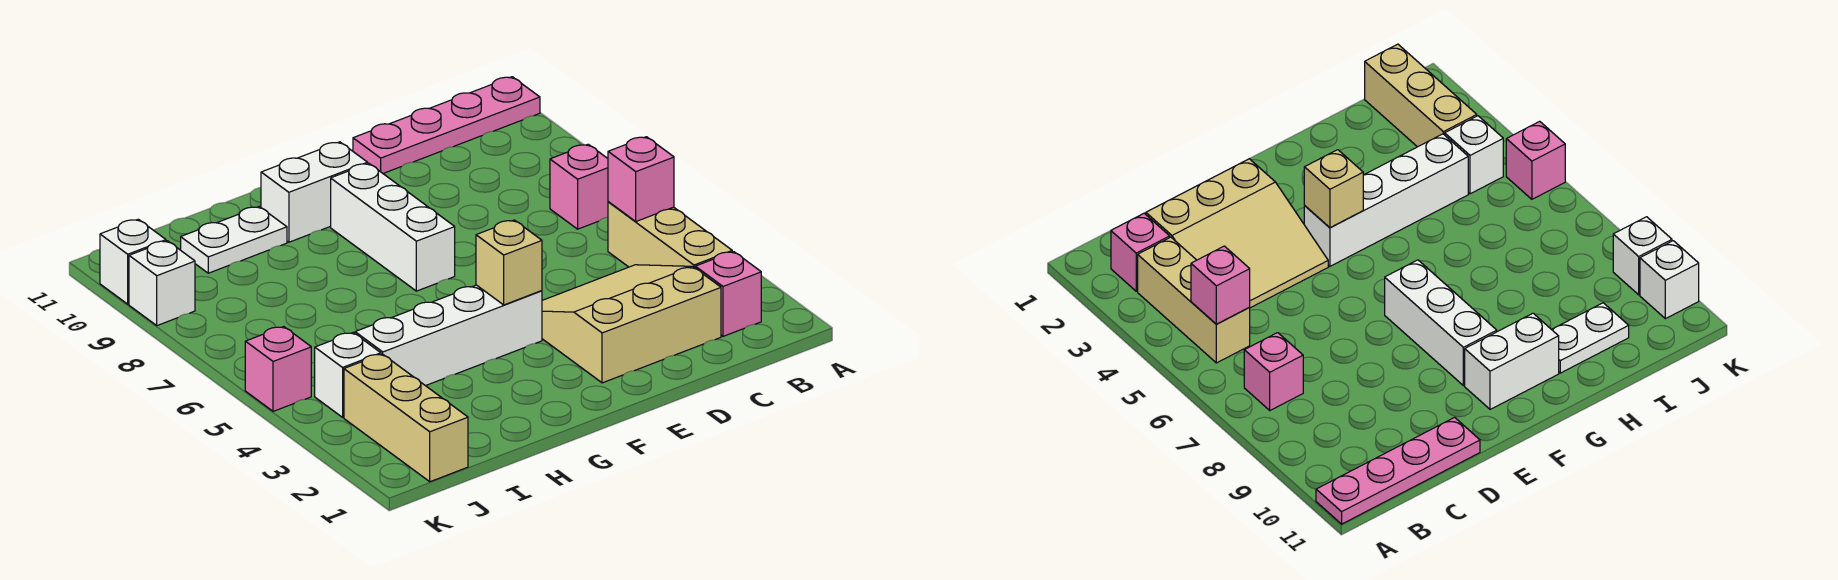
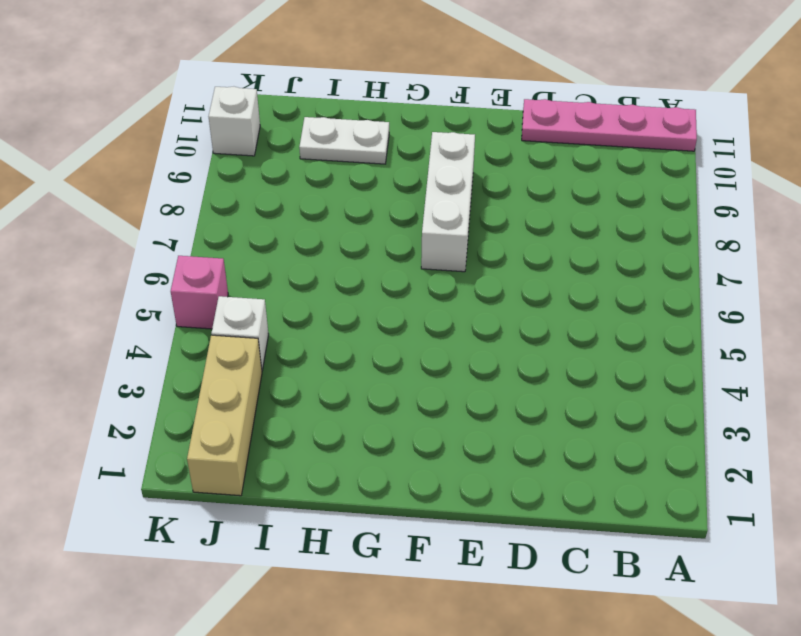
none -> pink 1x1 brick [695,252,761,336]
none -> tan 1x3 brick [608,202,732,268]
none -> pink 1x1 brick [550,144,608,229]

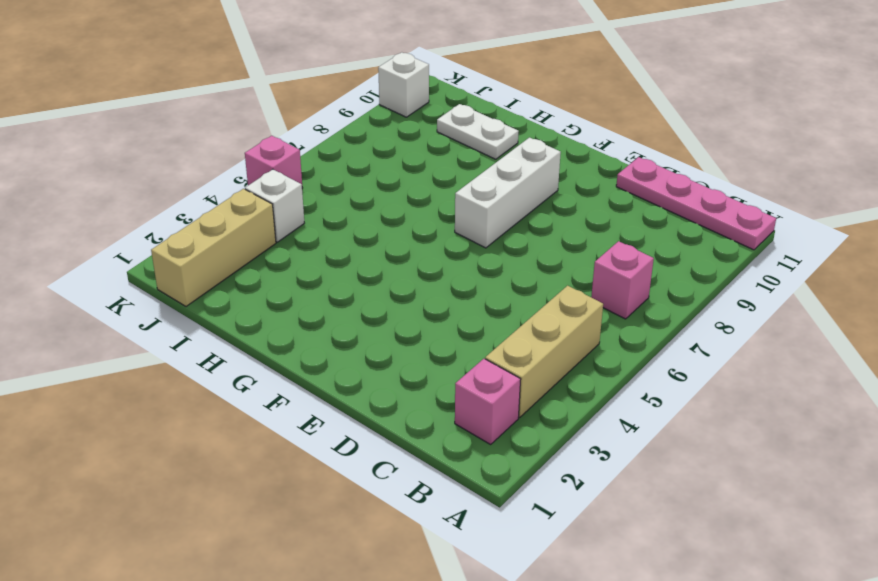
none -> tan 3x3 slope [542,265,721,383]
none -> white 1x4 brick [355,285,542,386]
none -> white 1x2 brick [261,142,368,242]

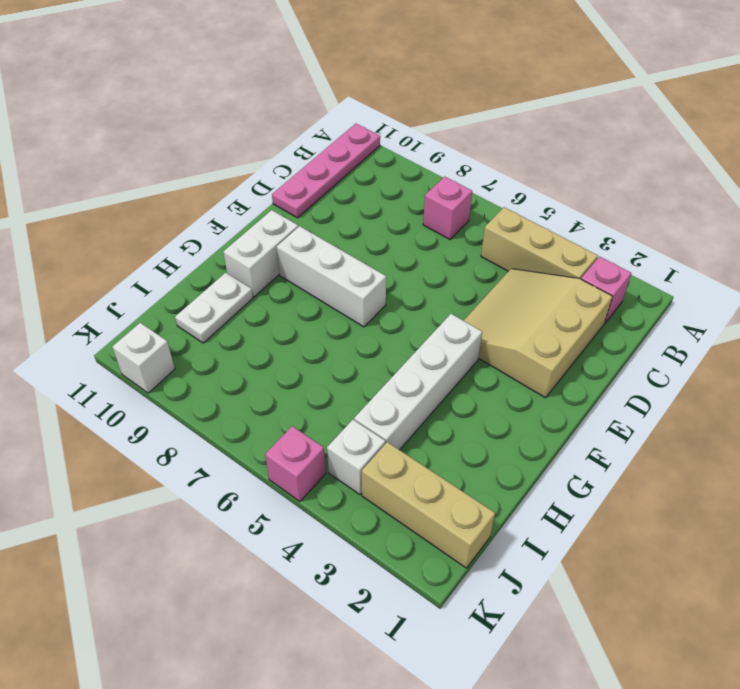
none -> white 1x1 brick [129,241,195,326]
none -> pink 1x1 brick [608,137,674,222]
none -> tan 1x1 brick [476,220,542,305]

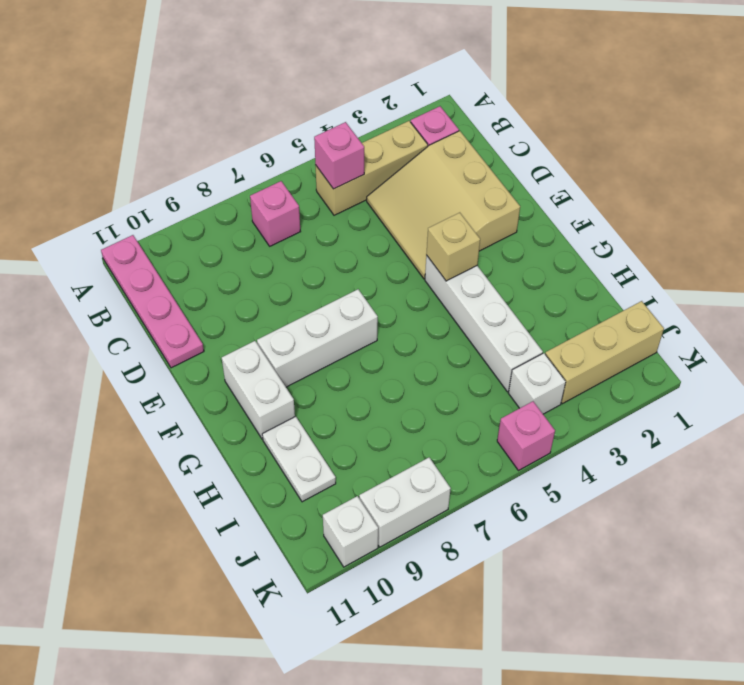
white 1x2 brick [359,458,451,547] -> white 1x1 brick [129,241,195,326]

